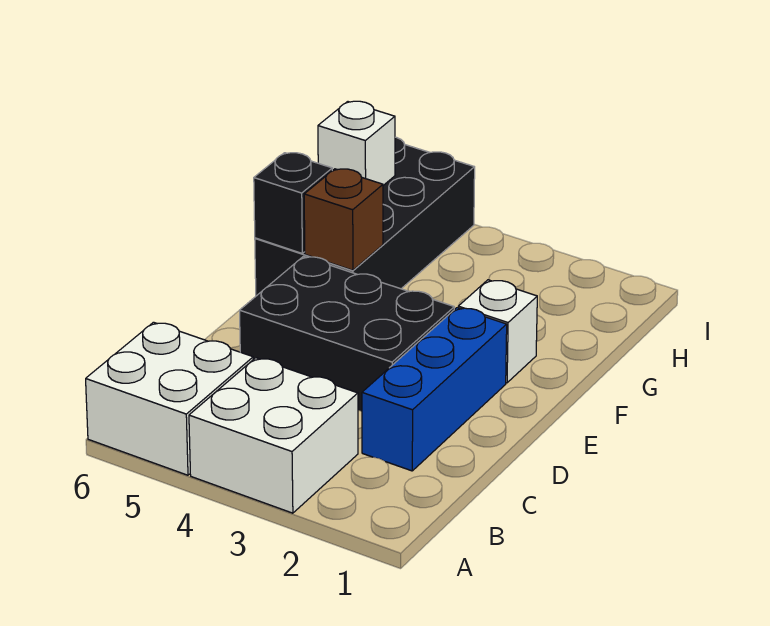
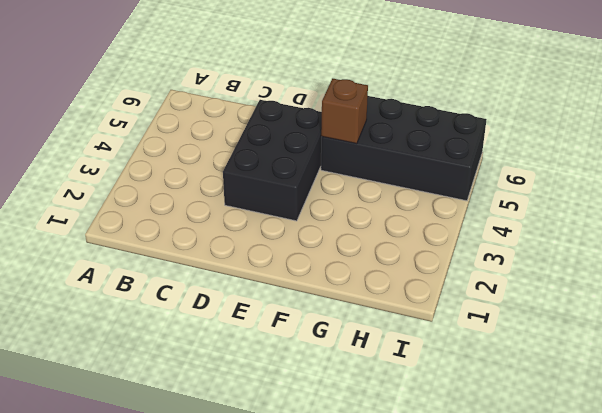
none -> white 2x2 brick [189,358,358,513]
none -> white 2x2 brick [86,322,253,475]

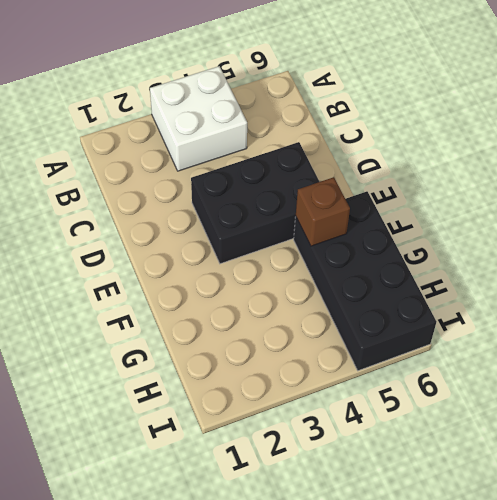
none -> white 2x2 brick [86,322,253,475]
none -> blue 1x3 brick [362,308,507,471]

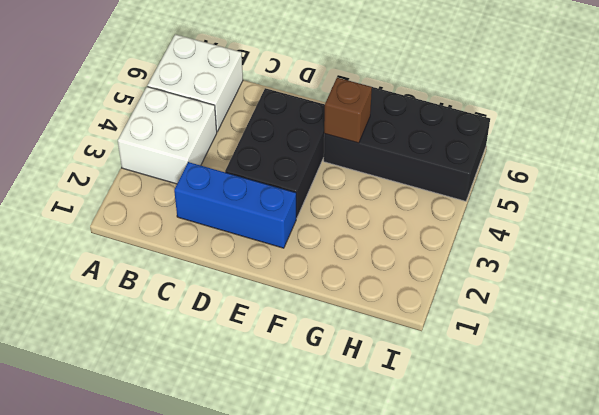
none -> white 1x1 brick [458,280,537,383]
none -> black 1x1 brick [254,153,332,253]

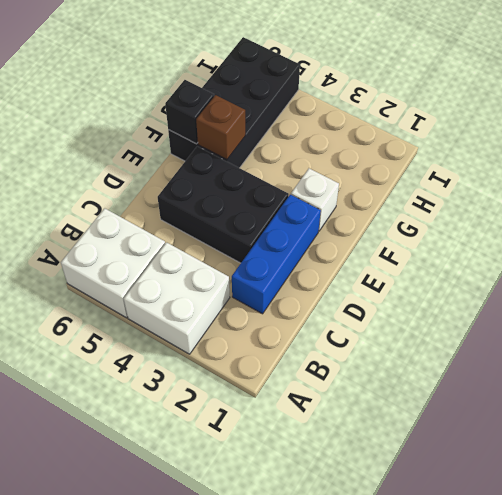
none -> white 1x1 brick [318,101,395,185]

